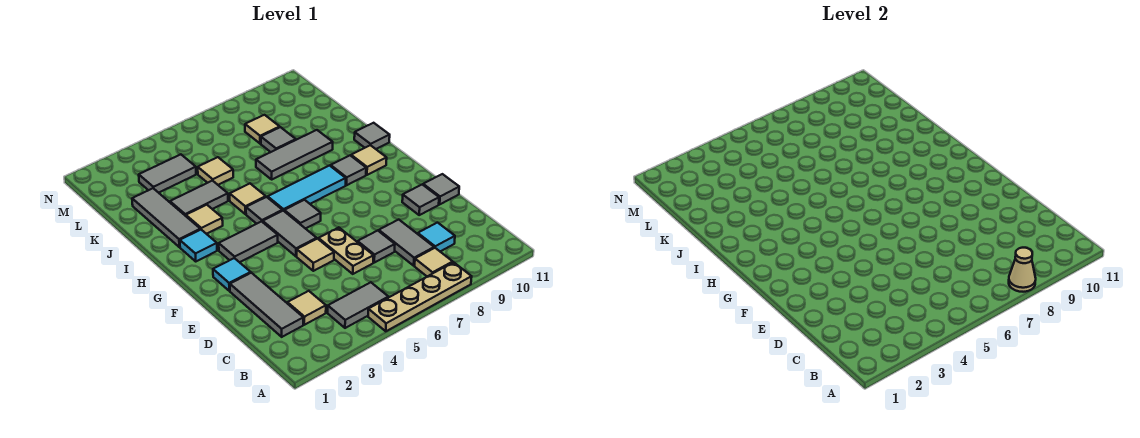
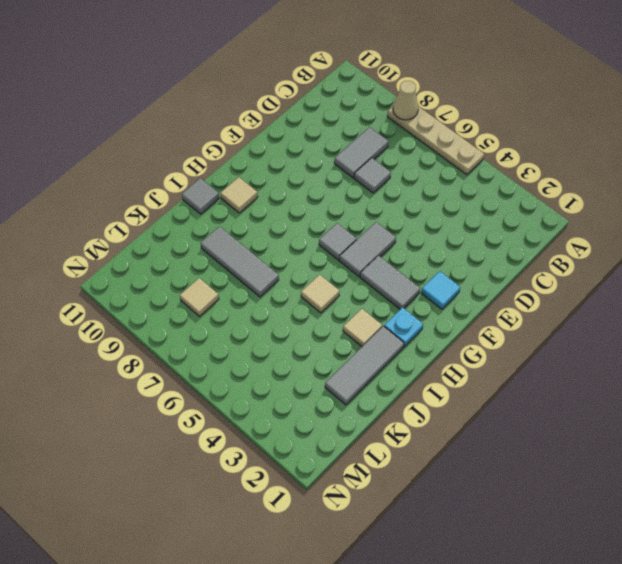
cyan 1x1 plate [384,307,423,346] -> cyan 1x1 tile [180,230,217,261]
none -> grey 1x2 tile [328,282,388,328]
none -> tan 1x1 tile [415,248,453,276]
none -> grey 1x3 tile [230,273,303,337]
none -> tan 1x1 tile [287,291,326,325]

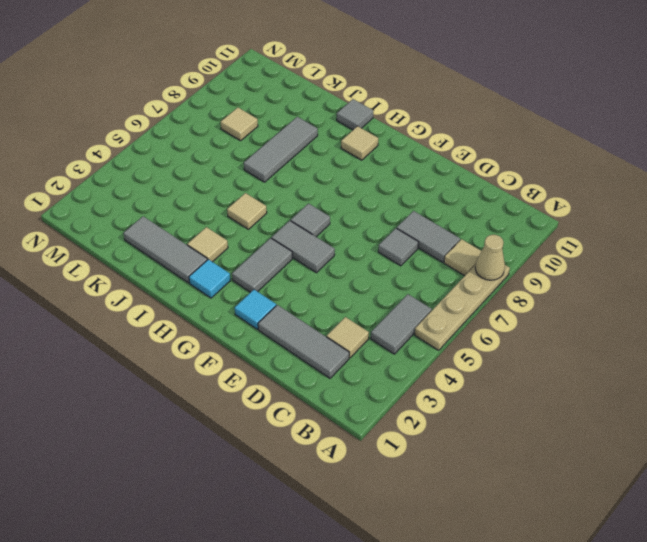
none -> cyan 1x1 tile [418,223,455,251]
none -> tan 1x2 plate [319,227,374,274]
none -> tan 1x1 tile [297,238,334,271]
none -> grey 1x1 tile [402,185,439,215]

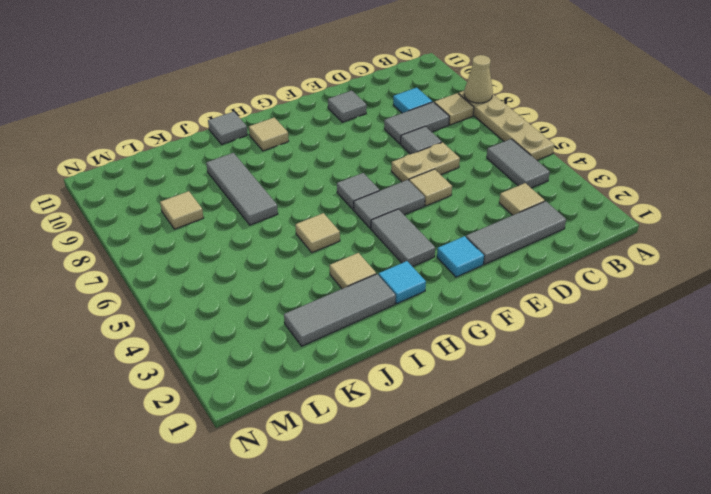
none -> grey 1x1 tile [423,174,459,204]
none -> grey 1x1 tile [246,197,282,224]
none -> cyan 1x3 tile [268,166,346,211]
none -> grey 1x1 tile [331,155,366,185]

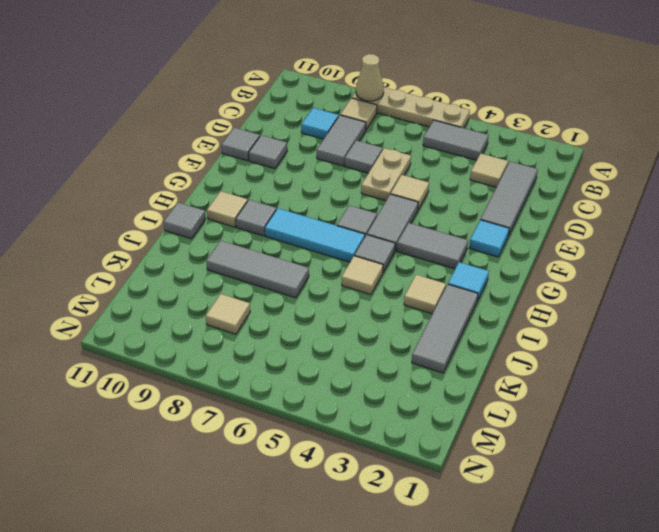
none -> grey 1x2 tile [170,180,228,216]
none -> tan 1x1 tile [198,157,233,185]
none -> grey 1x1 tile [261,127,296,152]
none -> grey 1x2 tile [139,154,196,193]

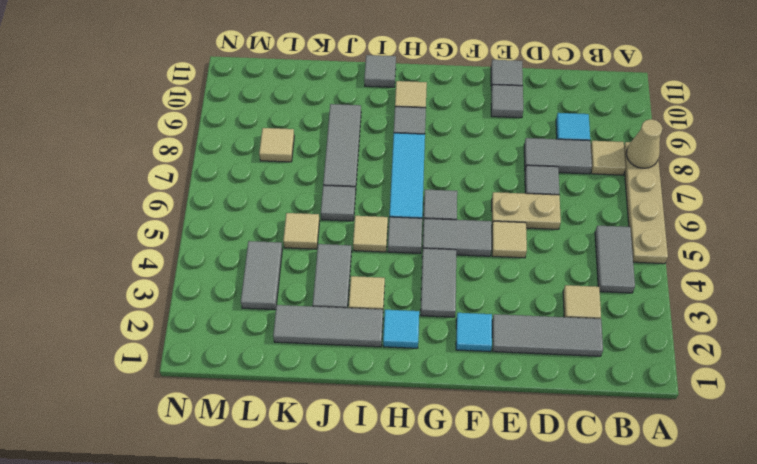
grey 1x1 tile [321,185,356,221] -> grey 1x1 tile moved to [261,127,296,152]

